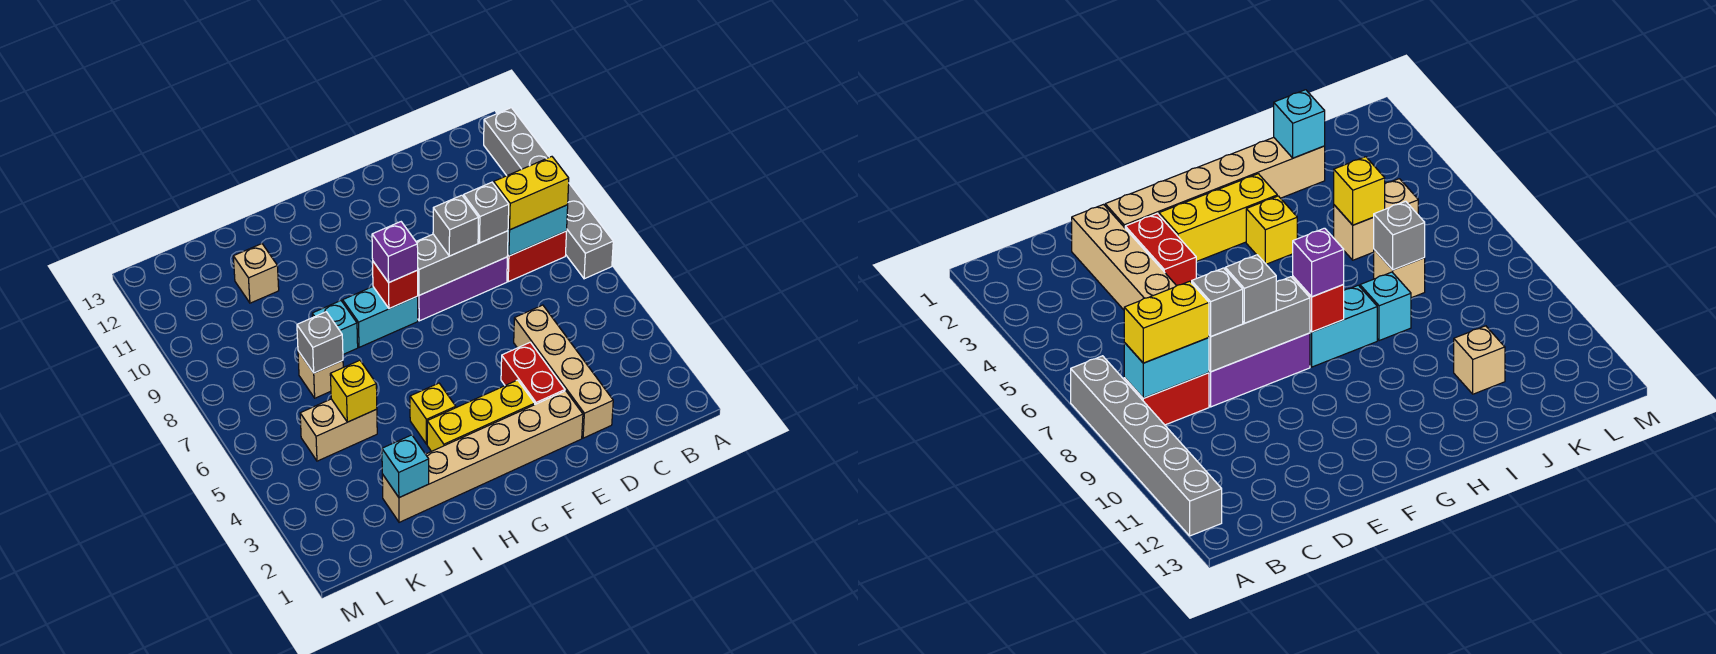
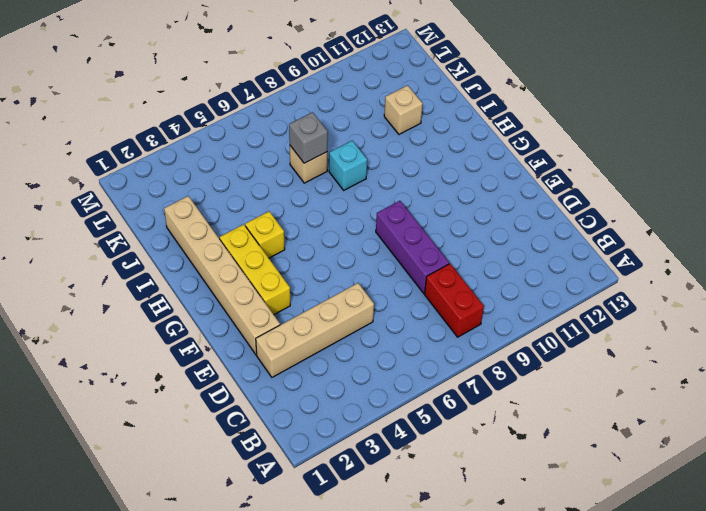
none -> grey 1x6 brick [484,108,613,279]
none -> red 1x2 brick [501,342,565,404]
none -> cyan 1x2 brick [343,287,418,347]

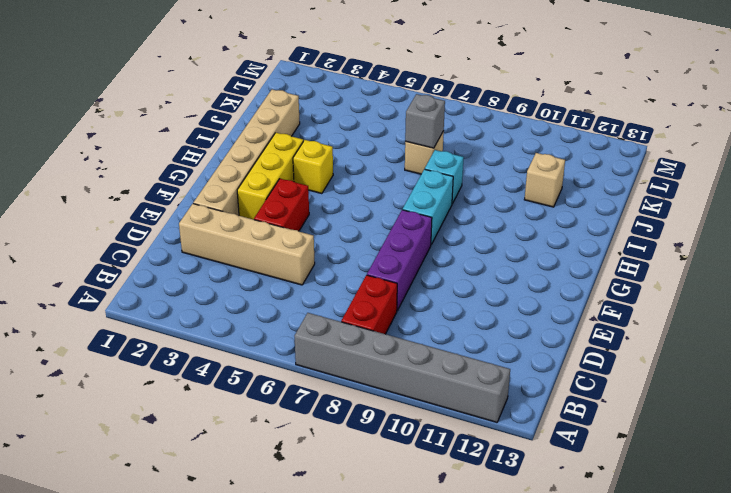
red 1x2 brick [254,179,309,231] -> red 1x2 brick turned to [501,342,565,404]
none -> tan 1x2 brick [300,399,377,461]
none -> cyan 1x2 brick [508,205,568,256]
none -> grey 1x3 brick [416,231,508,295]

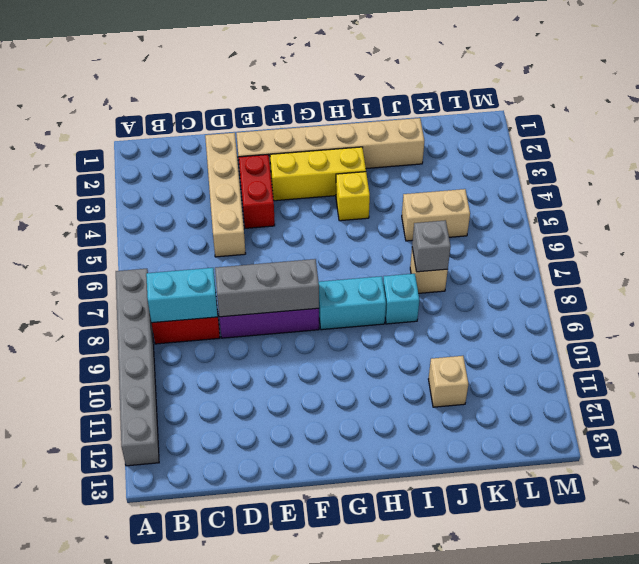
none -> red 1x1 brick [373,262,418,309]
none -> cyan 1x1 brick [382,435,429,498]
none -> yellow 1x1 brick [330,360,377,422]

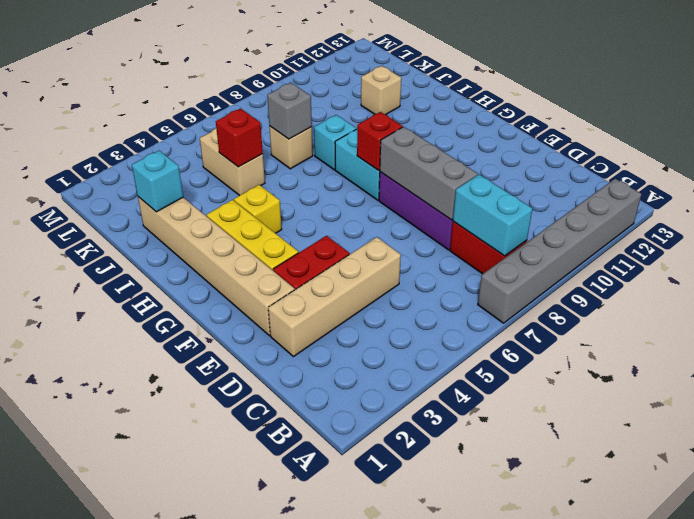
red 1x1 brick [216,108,263,167] -> yellow 1x1 brick [330,360,377,422]
none -> yellow 1x2 brick [494,157,569,230]
none -> grey 1x1 brick [464,182,509,243]
none -> grey 1x1 brick [433,195,479,256]

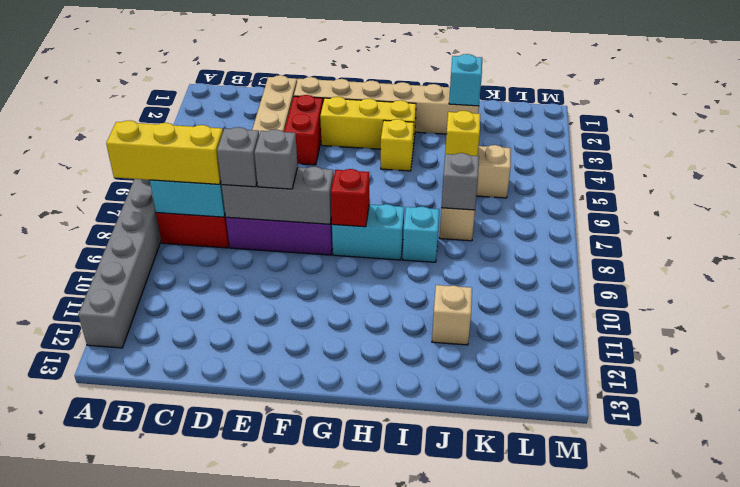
yellow 1x3 brick [106,121,223,184] -> yellow 1x2 brick [494,157,569,230]
none -> purple 1x1 brick [372,222,418,283]

